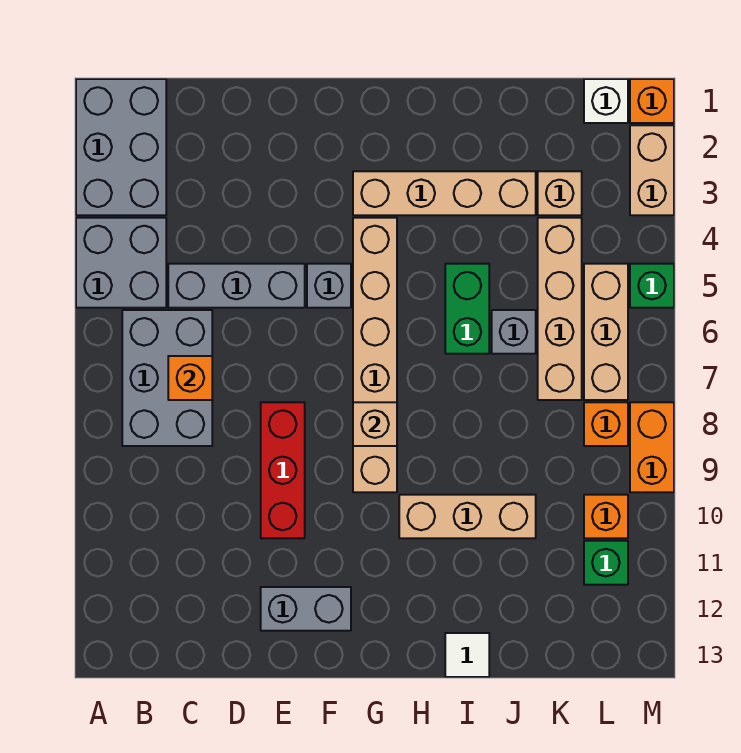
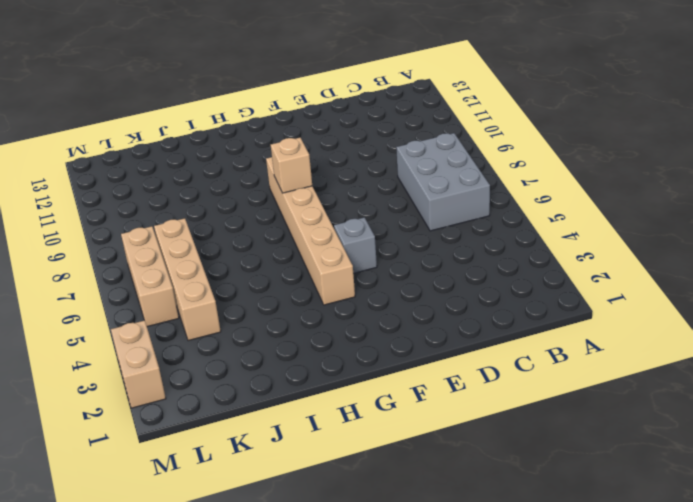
none -> grey 2x3 brick [76,79,166,215]
none -> grey 2x2 brick [76,218,166,308]
none -> grey 1x3 brick [168,264,305,308]

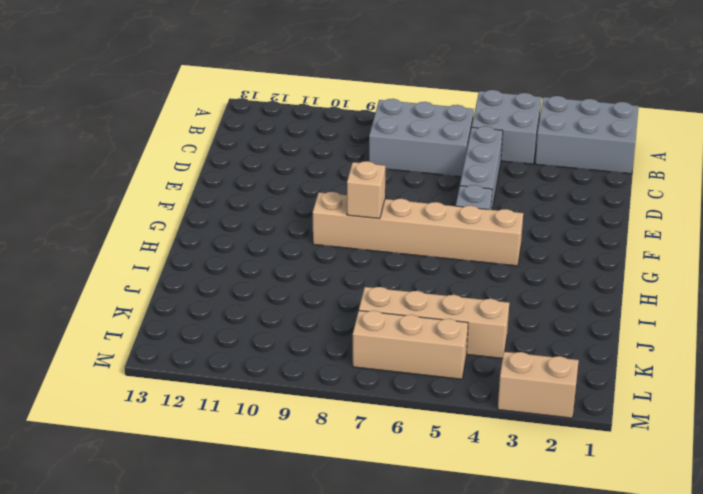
none -> red 1x3 brick [261,402,305,538]
none -> grey 1x2 brick [261,587,351,631]
none -> tan 1x4 brick [353,171,536,215]

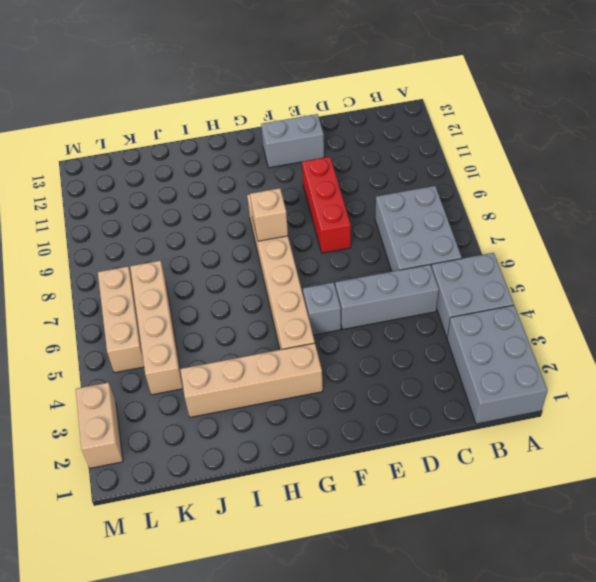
none -> tan 1x3 brick [399,495,536,538]
none -> green 1x2 brick [445,264,489,354]
none -> white 1x1 tile [445,633,489,677]

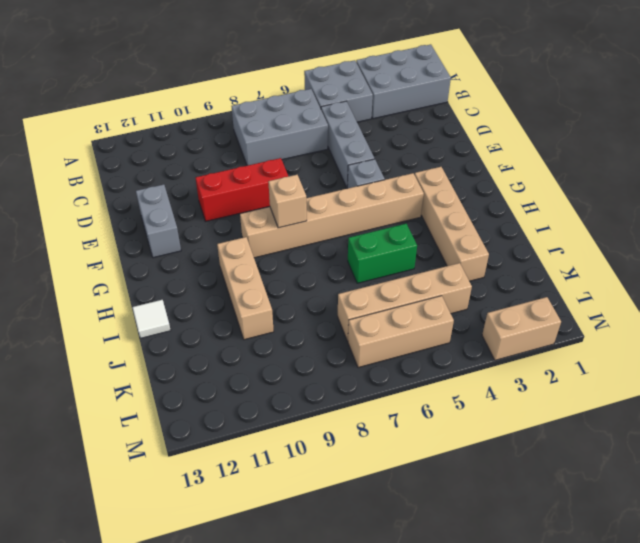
none -> grey 1x1 brick [492,310,536,354]
none -> tan 1x1 brick [538,171,582,215]
none -> white 1x1 brick [584,79,628,123]

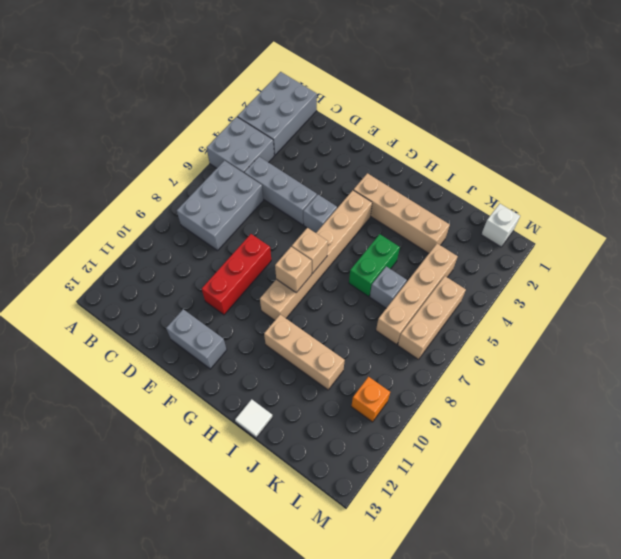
tan 1x1 brick [292,228,328,274] -> tan 1x1 brick moved to [538,171,582,215]
none -> orange 1x1 brick [584,402,628,446]
none -> green 1x1 brick [584,541,628,585]
none -> orange 1x1 brick [630,79,674,123]

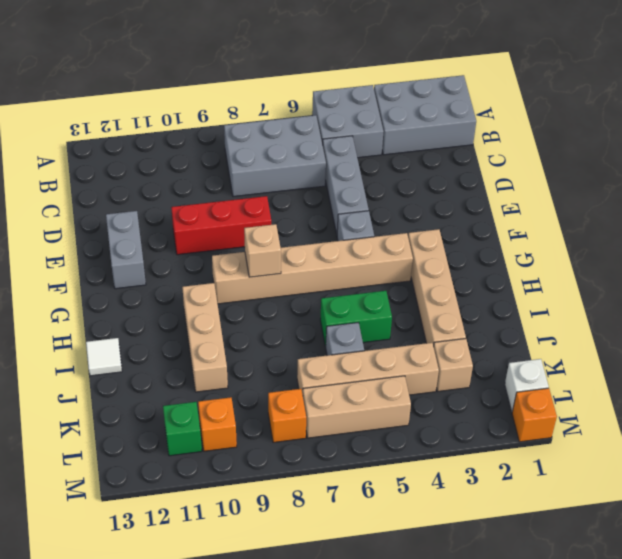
none -> tan 1x2 brick [630,125,674,215]
none -> green 1x1 brick [630,264,674,308]
none -> orange 1x2 brick [630,402,674,492]

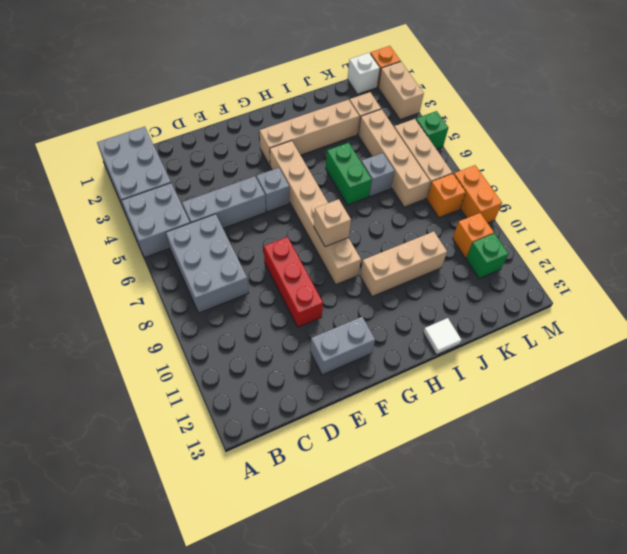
none -> orange 1x1 brick [168,356,212,400]

